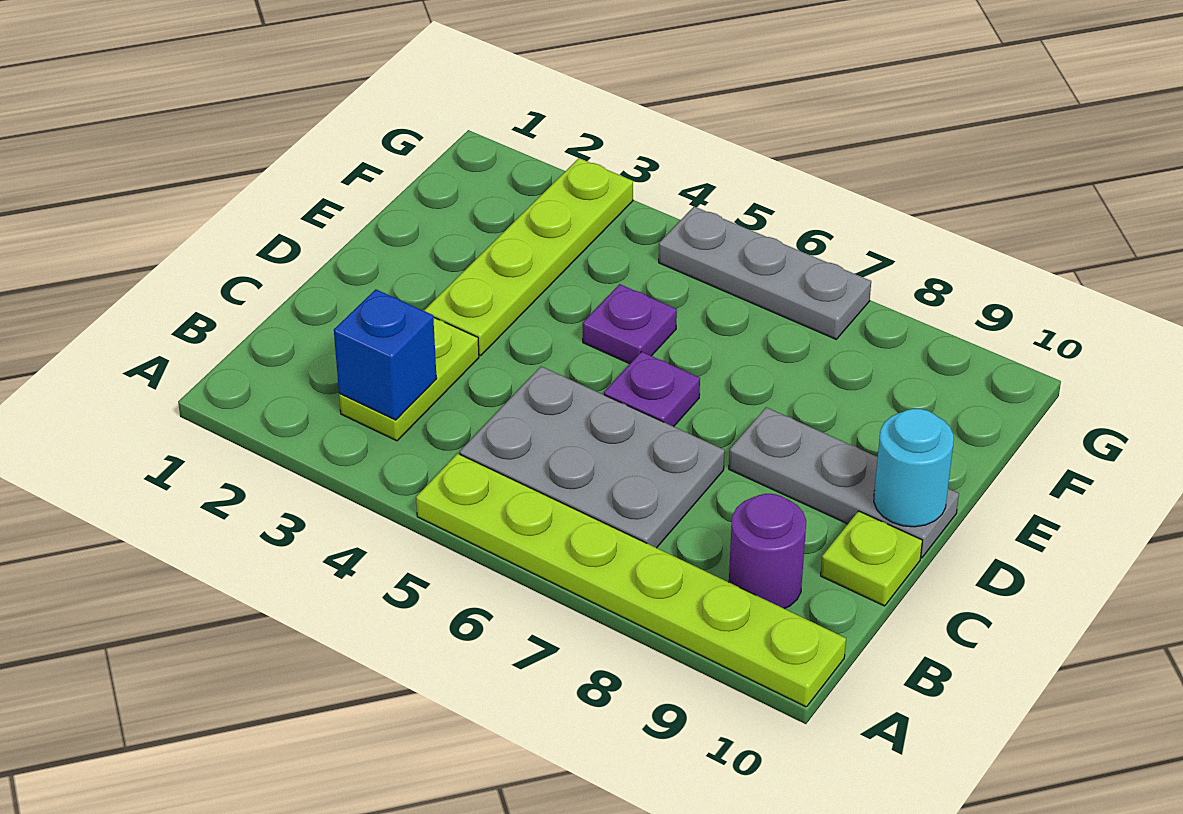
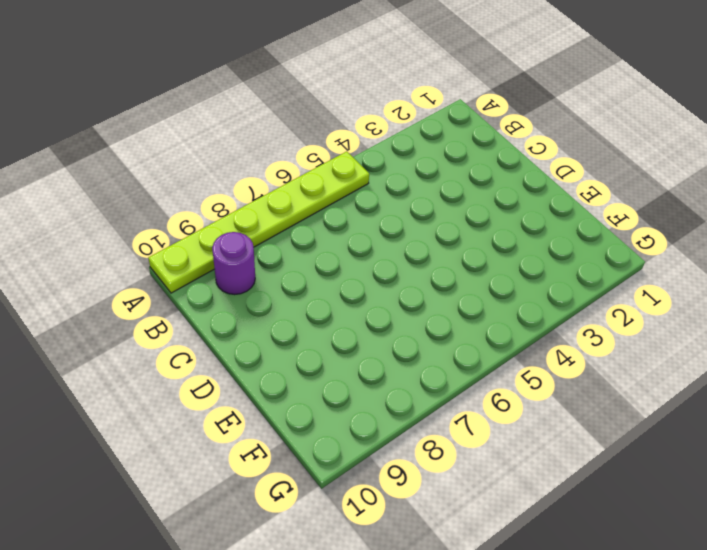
none -> lime 1x2 plate [339,317,479,441]
none -> grey 2x3 plate [460,366,725,548]
none -> lime 1x1 plate [821,511,922,606]

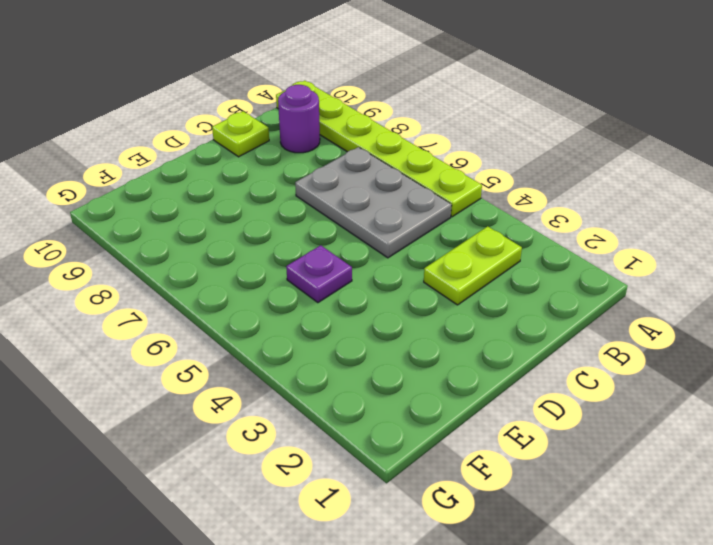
none -> lime 1x4 plate [424,158,633,356]
none -> purple 1x1 plate [604,352,700,427]
none -> grey 1x3 plate [729,407,959,558]

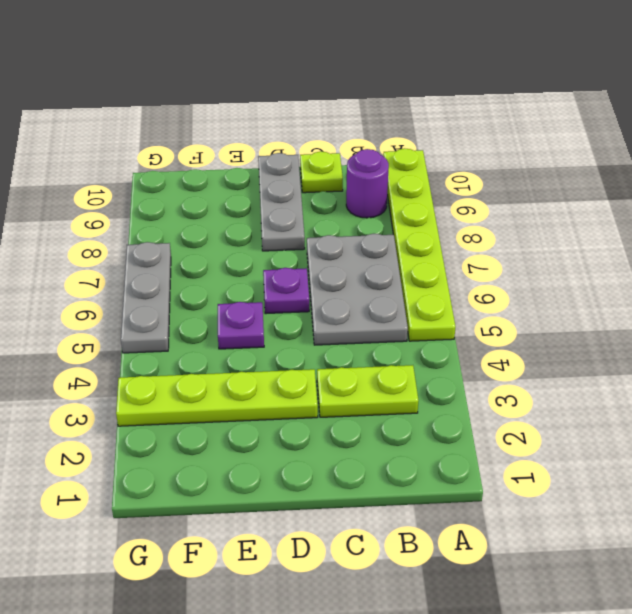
none -> blue 1x1 brick [334,289,437,420]
none -> cyan 1x1 round brick [874,409,954,527]

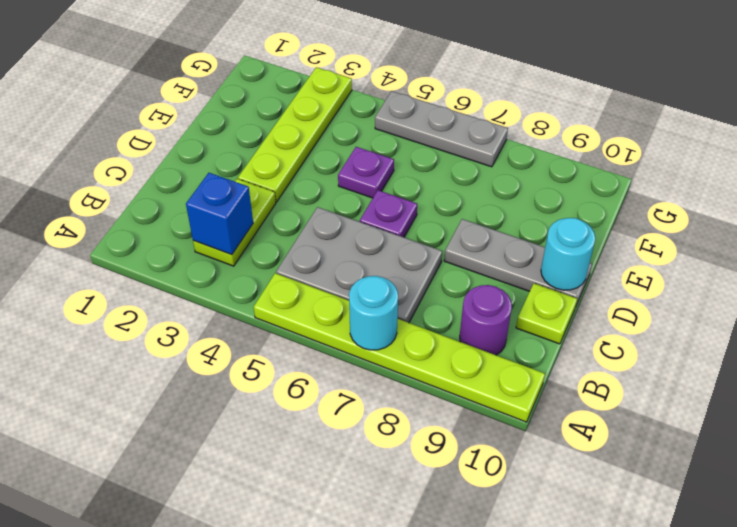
cyan 1x1 round brick [349,276,398,350] -> none

